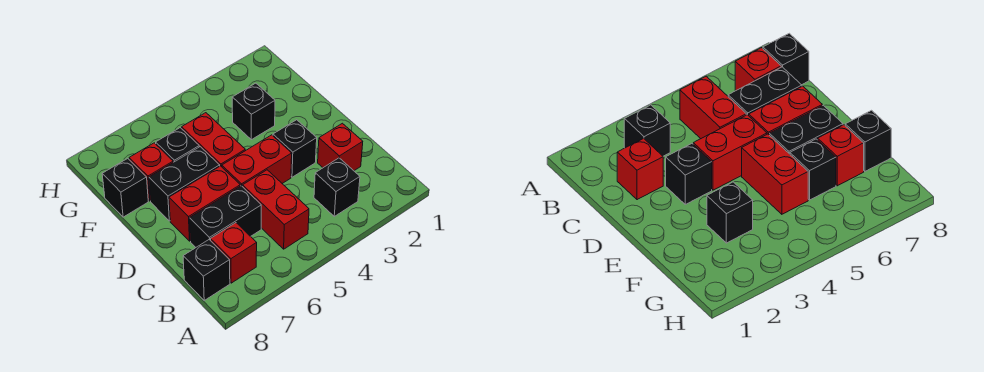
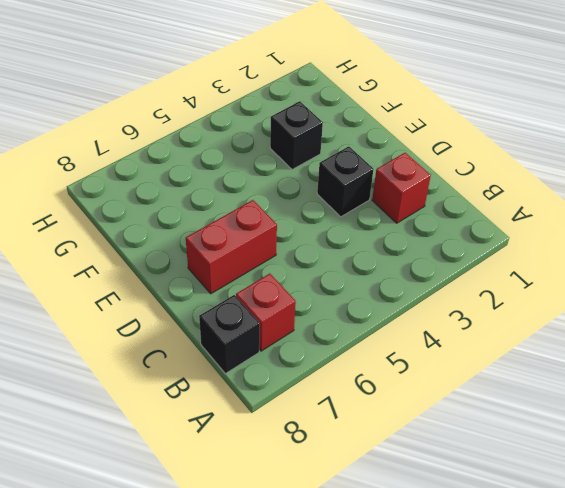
none -> black 1x1 brick [314,158,360,216]
none -> red 1x2 brick [243,170,309,249]
none -> black 1x2 brick [190,186,261,247]

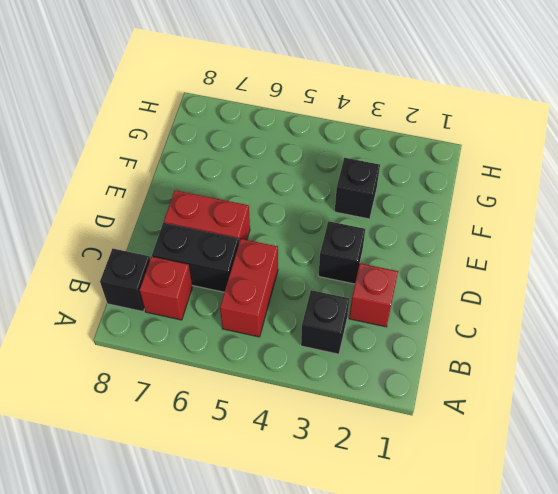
none -> red 1x2 brick [222,135,292,187]
none -> red 1x2 brick [182,113,245,167]
none -> black 1x2 brick [149,147,220,221]

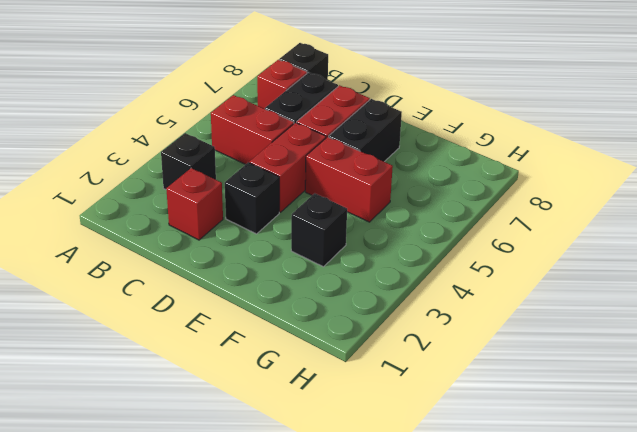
none -> black 1x1 brick [156,128,199,162]
none -> red 1x1 brick [129,143,173,201]
none -> black 1x1 brick [102,158,148,217]

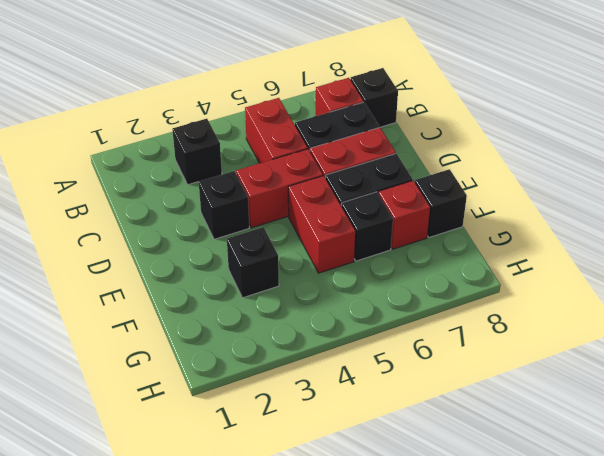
none -> red 1x1 brick [318,123,363,171]

